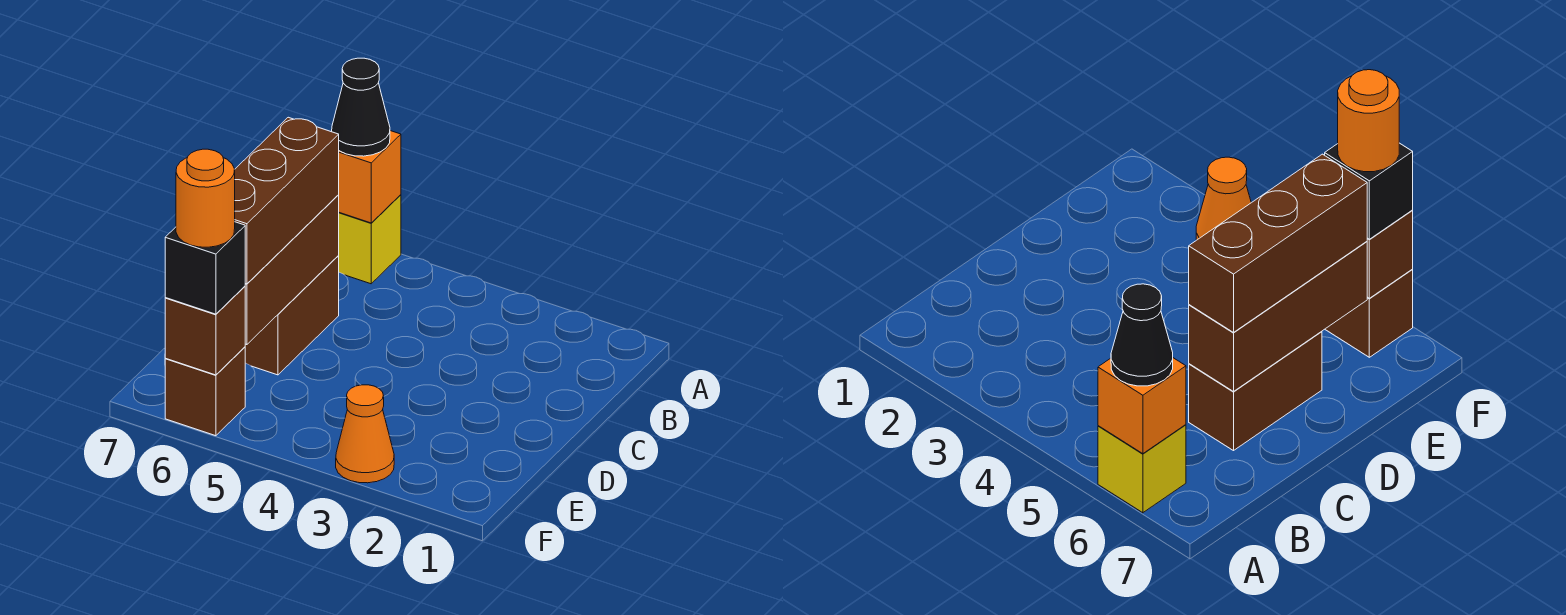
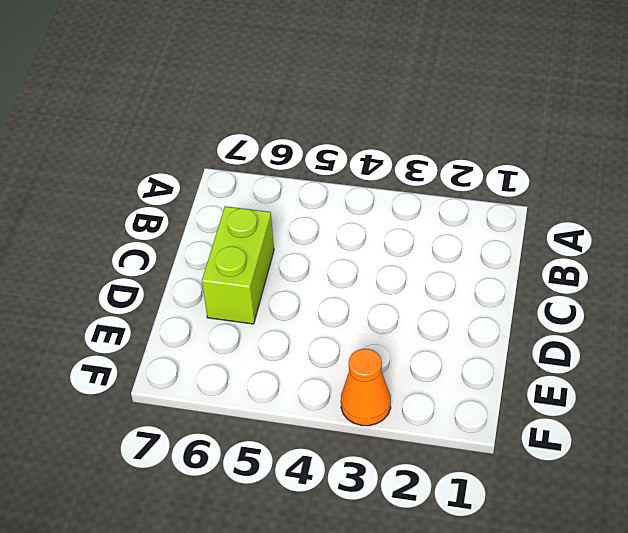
lime 1x2 brick [202,206,274,324] -> brown 1x2 brick [245,256,339,375]
none -> yellow 1x1 brick [338,195,401,284]
none -> brown 1x1 brick [165,347,245,436]

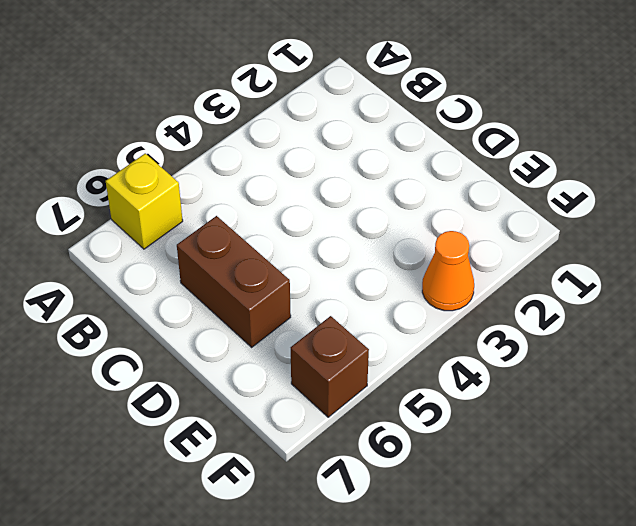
none -> orange 1x1 brick [339,131,401,223]
none -> brown 1x3 brick [245,195,339,345]

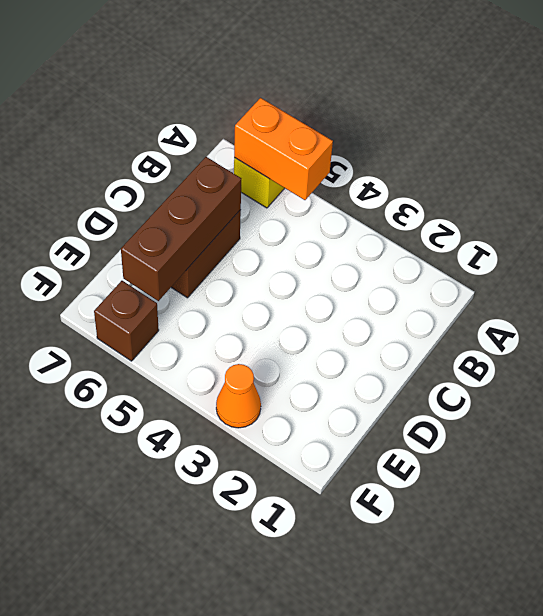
orange 1x2 brick [234,98,333,200] -> orange 1x1 brick [339,131,401,223]
none -> brown 1x1 brick [165,286,245,375]
none -> black 1x1 cone [332,58,390,156]

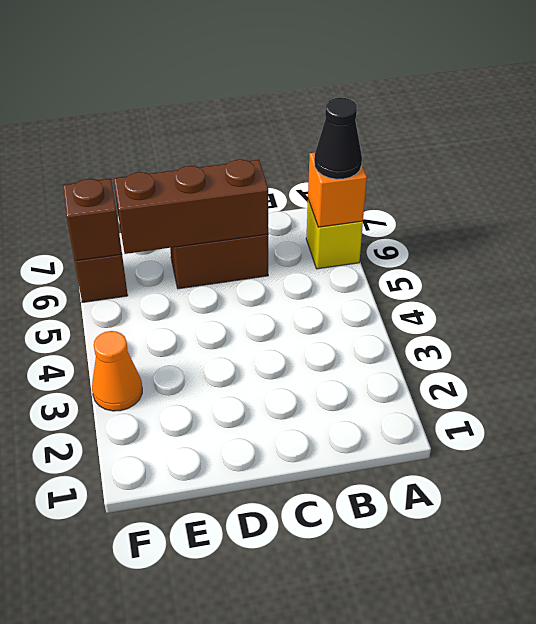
none -> brown 1x3 brick [235,117,339,284]
none -> black 1x1 brick [165,222,245,314]

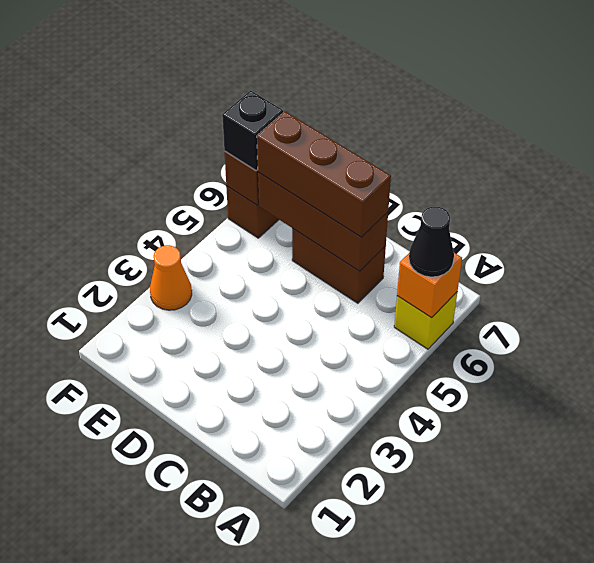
none -> orange 1x1 round brick [176,149,235,247]

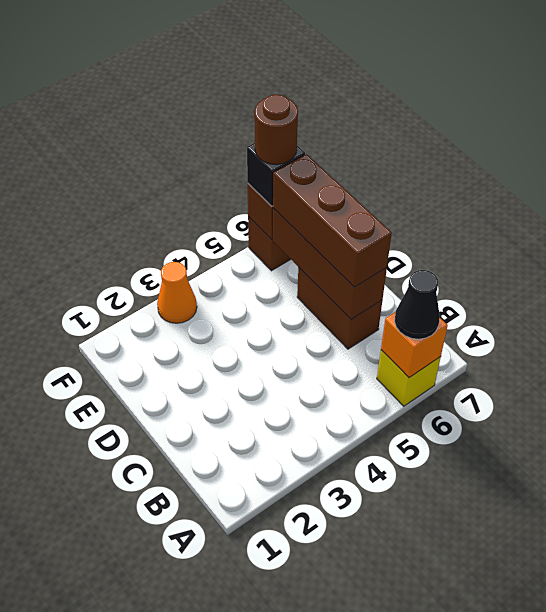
brown 1x1 round brick [255,95,298,165] -> orange 1x1 round brick [176,149,235,247]

